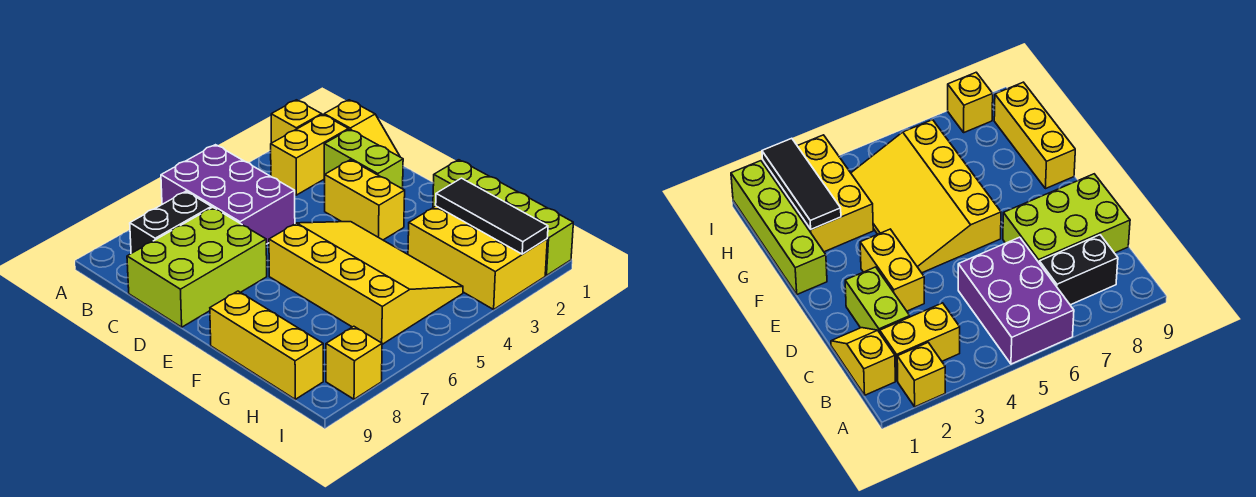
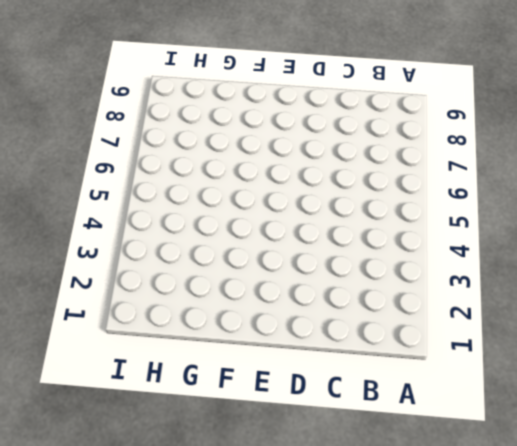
none -> yellow 1x1 brick [271,100,322,143]
none -> purple 2x3 brick [161,145,295,244]
none -> yellow 1x2 slope [324,100,400,157]

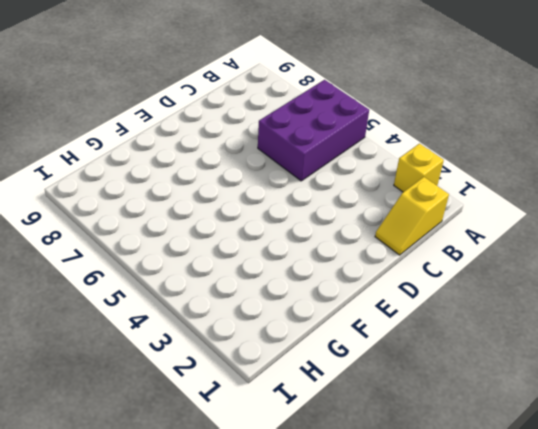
none -> yellow 1x2 brick [271,115,348,195]
none -> black 1x2 brick [130,191,212,253]
none -> lime 1x2 brick [324,129,403,189]

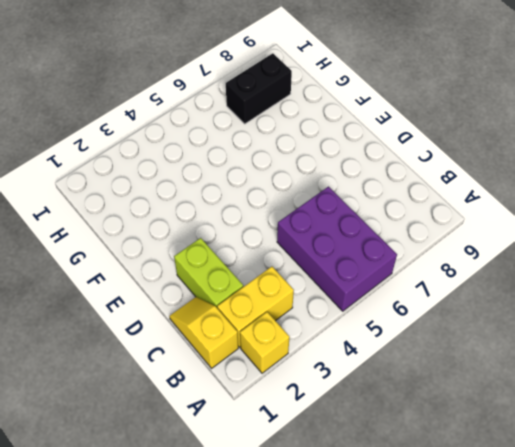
black 1x2 brick [226,53,292,124] -> black 1x2 brick moved to [130,191,212,253]
none -> lime 2x3 brick [127,207,267,327]
none -> yellow 1x2 brick [325,160,405,240]
none -> yellow 3x4 slope [269,222,463,344]

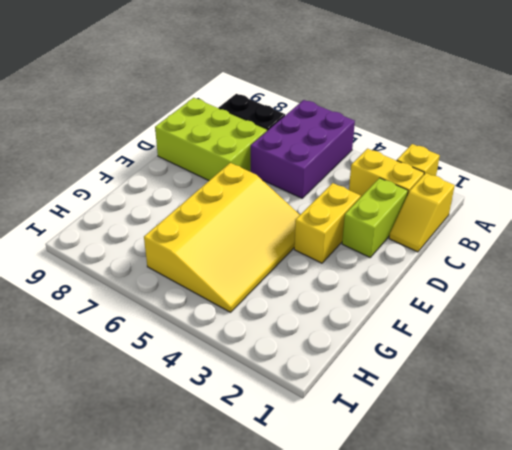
none -> lime 1x4 brick [433,160,573,276]
none -> yellow 1x3 brick [210,291,323,399]
none -> yellow 2x3 brick [408,206,547,309]

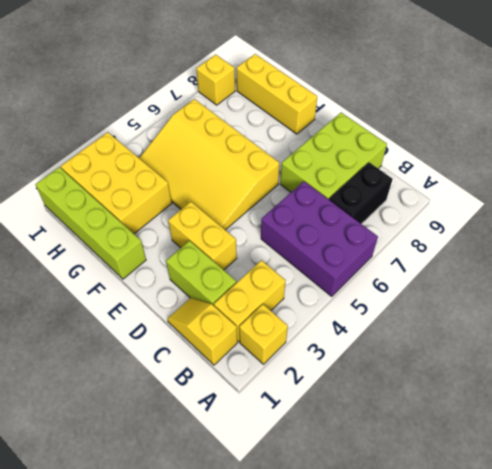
none -> black 1x3 tile [436,178,548,254]

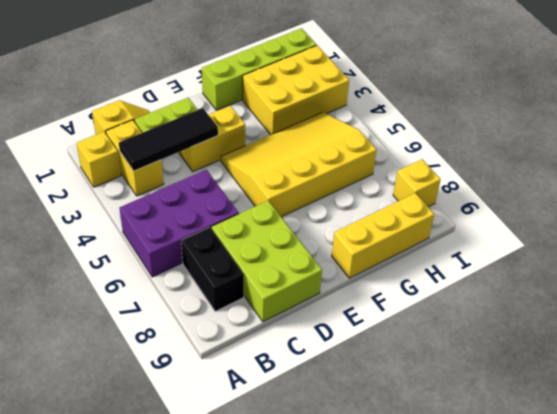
black 1x3 tile [119,108,218,171] -> black 1x3 tile moved to [436,178,548,254]

